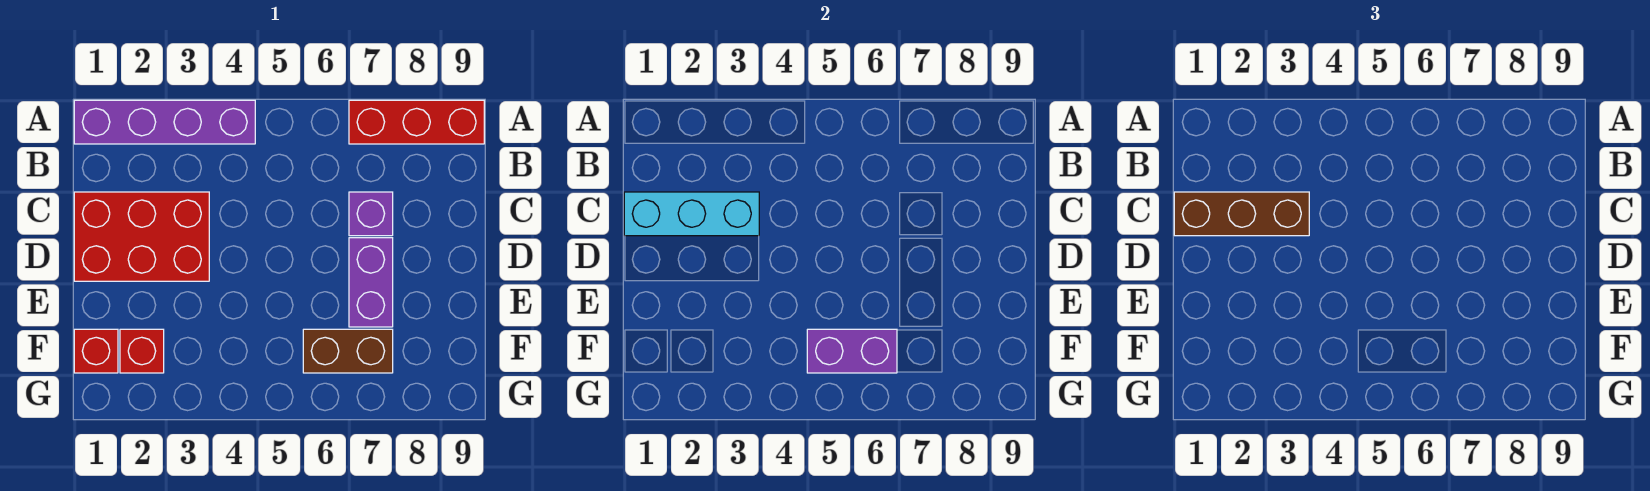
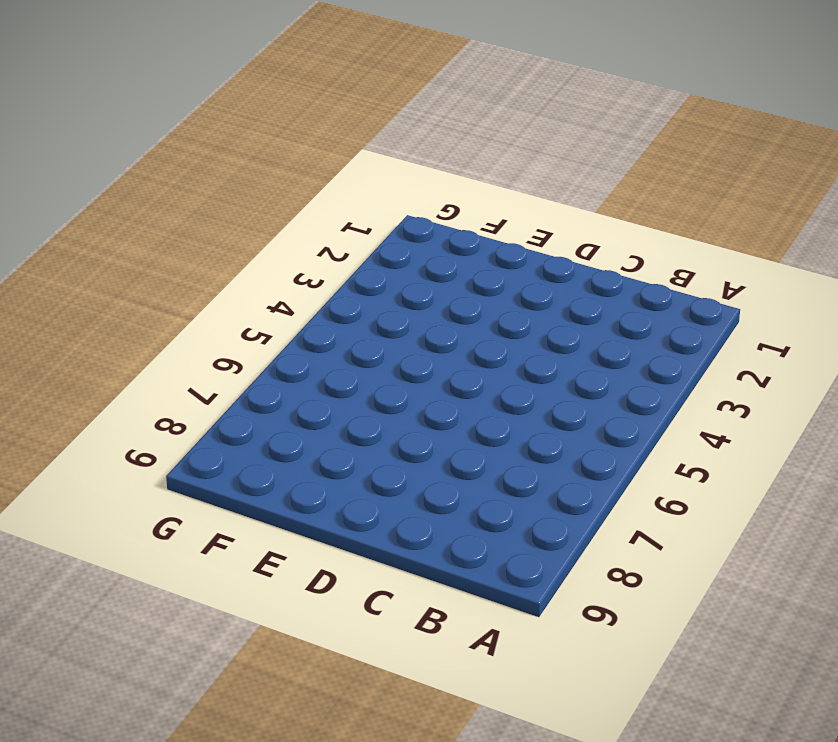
none -> purple 1x4 brick [74,100,255,144]
none -> red 1x3 brick [349,100,484,144]

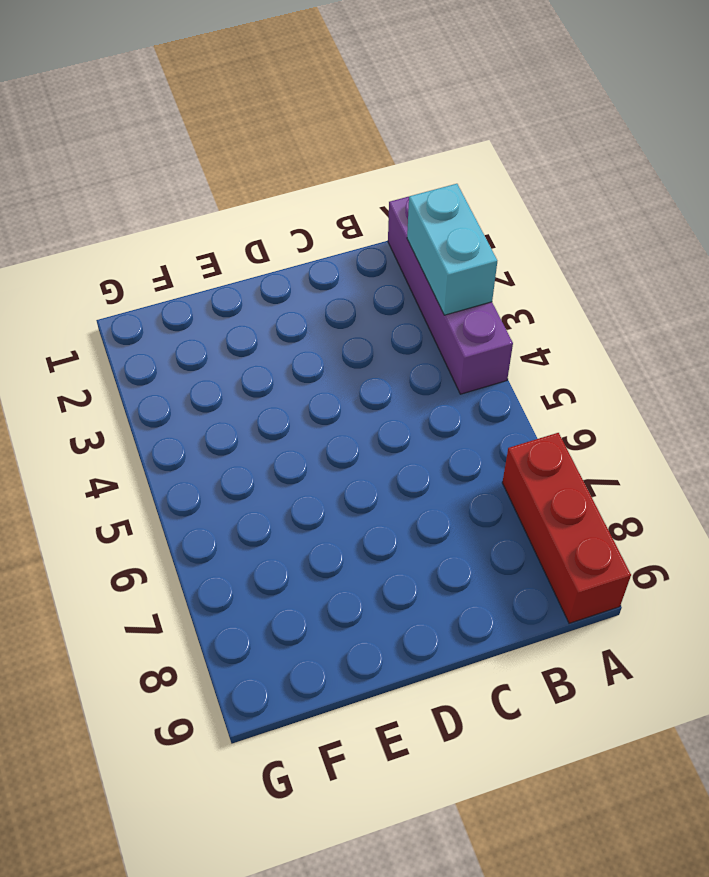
cyan 1x2 brick [407,184,497,315] -> none
none -> red 2x3 brick [74,192,209,281]
none -> purple 1x1 brick [349,192,393,236]

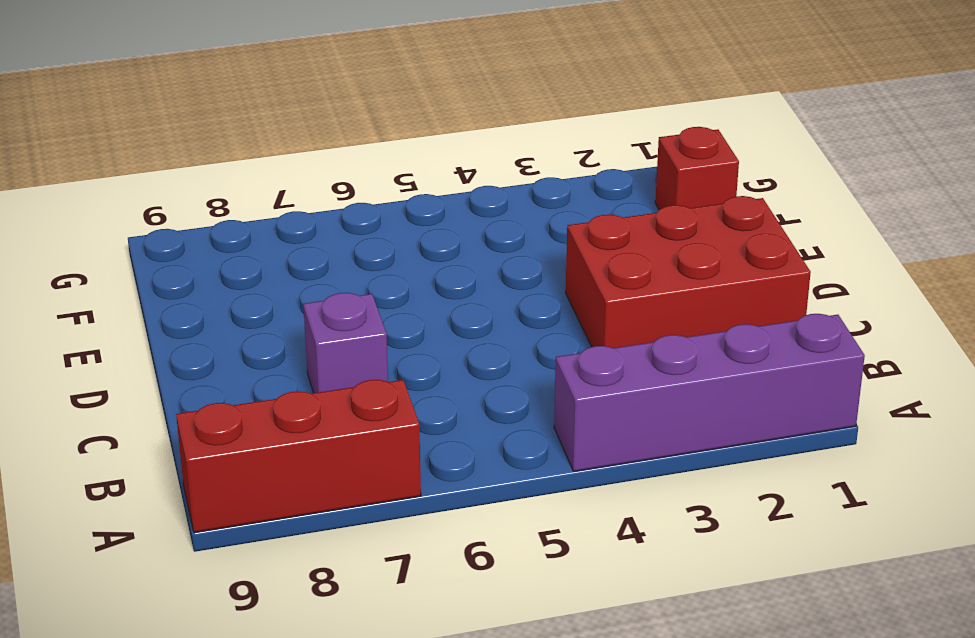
none -> purple 1x2 brick [349,238,393,327]
none -> red 1x1 brick [120,329,164,373]

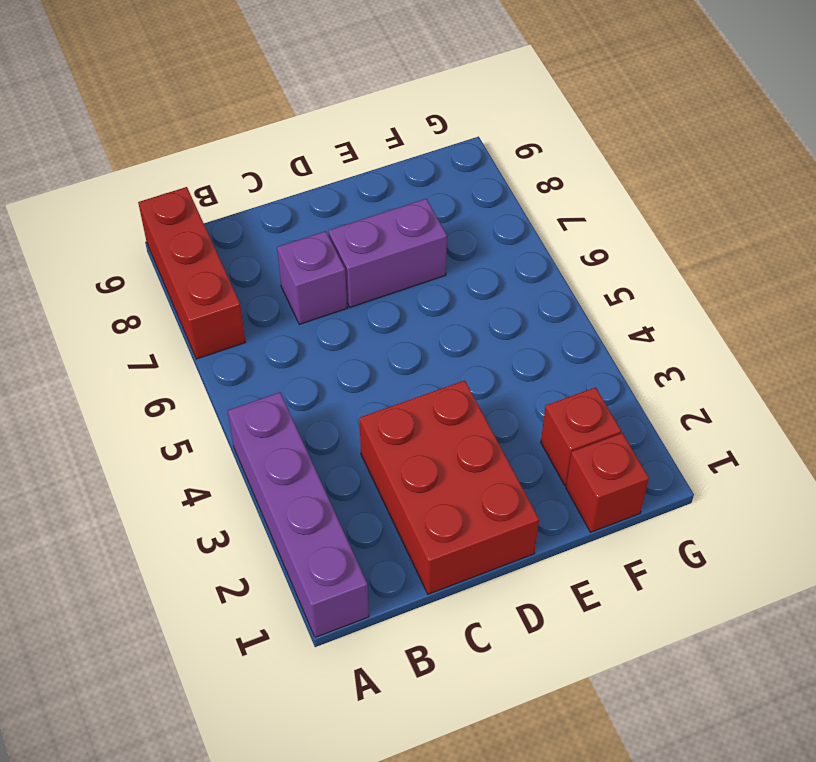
none -> brown 1x2 brick [303,329,393,373]
none -> cyan 1x3 brick [624,192,759,236]

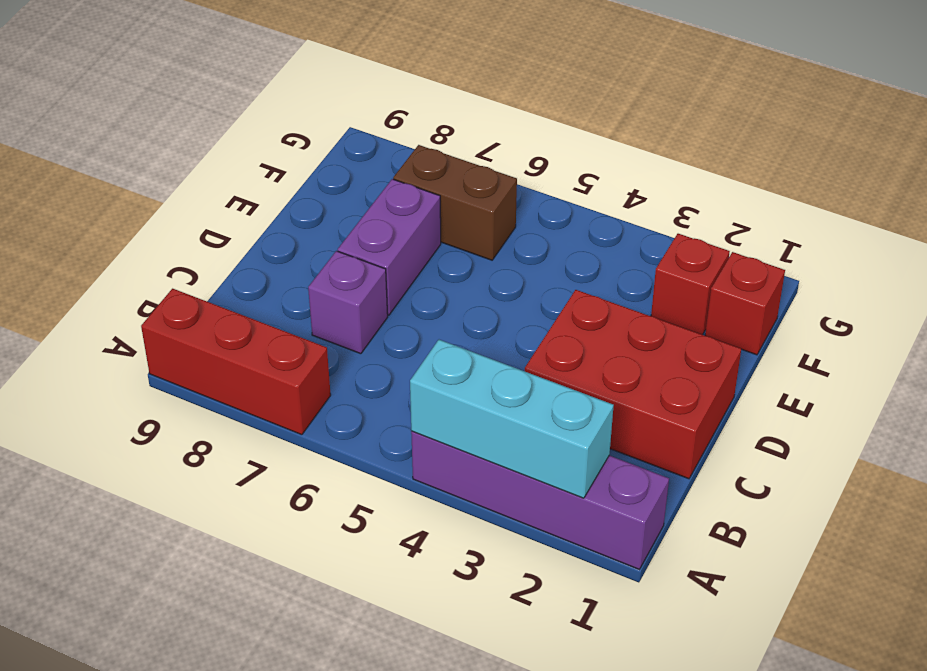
cyan 1x3 brick [410,340,614,498] -> cyan 1x3 brick moved to [624,192,759,236]
none -> purple 1x2 brick [807,329,897,373]
none -> brown 1x3 brick [1174,192,1309,236]

